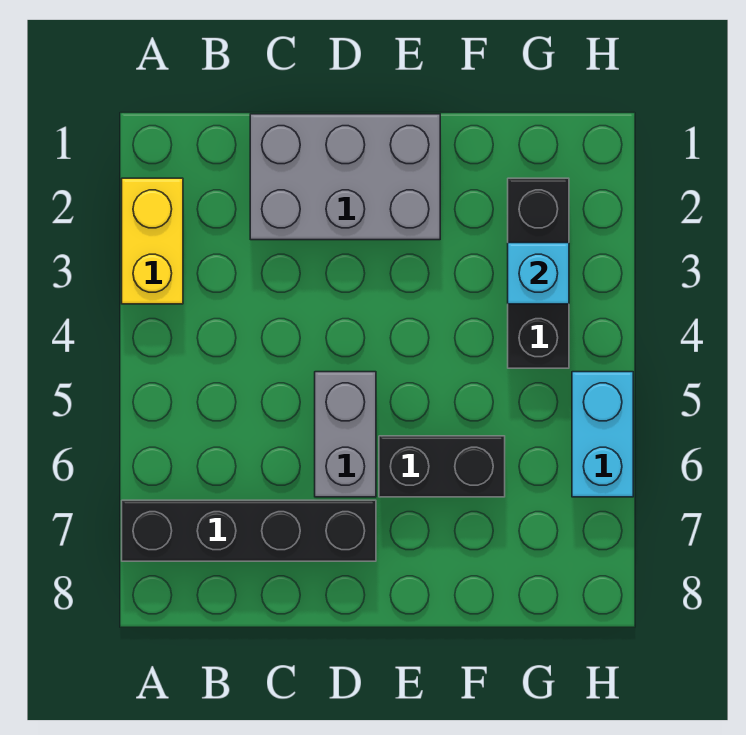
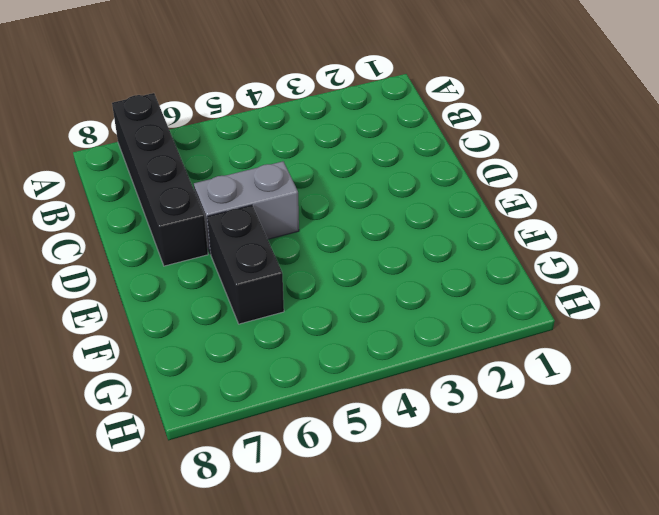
none -> yellow 1x2 brick [122,178,183,304]
none -> grey 2x3 brick [250,114,440,240]

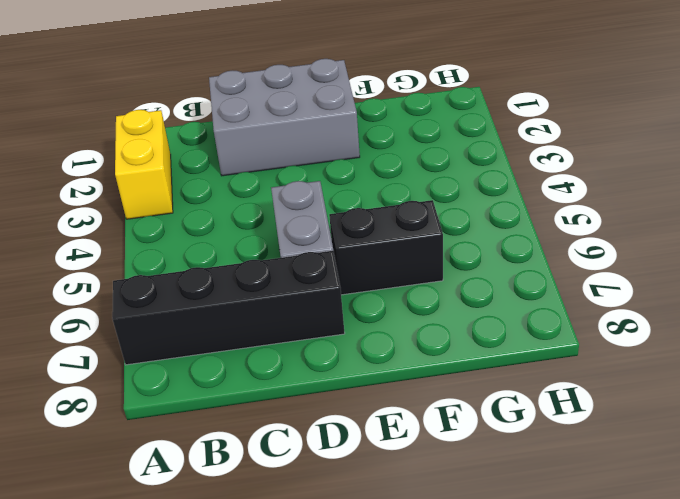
none -> black 1x3 brick [508,178,569,368]
none -> cyan 1x2 brick [572,372,633,497]

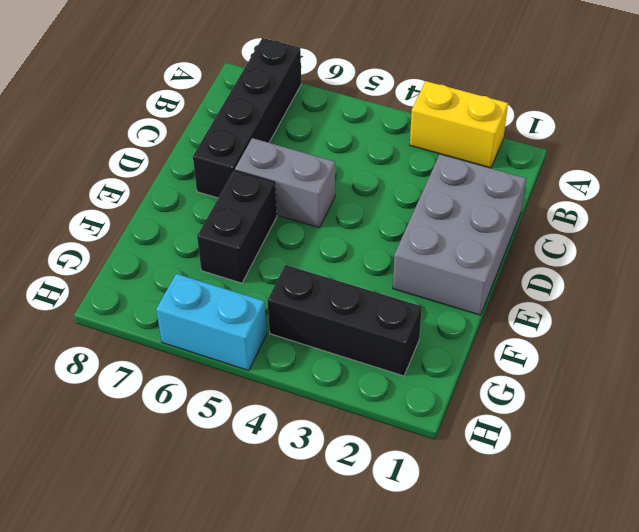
none -> cyan 1x1 brick [508,243,569,304]

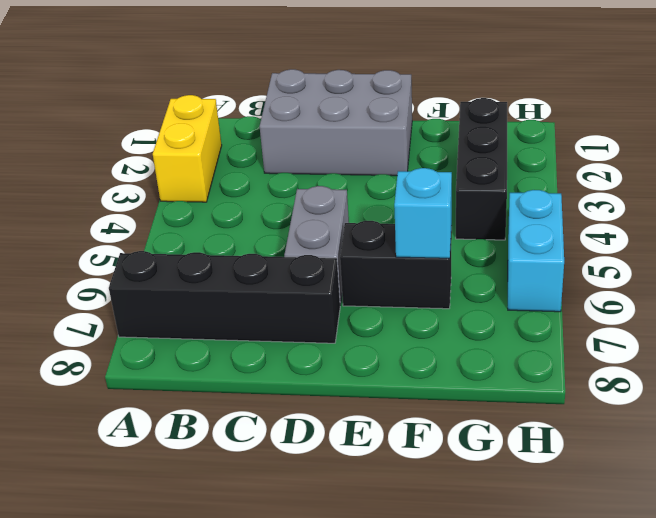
cyan 1x1 brick [394,168,452,258] -> cyan 1x1 brick moved to [508,243,569,304]

